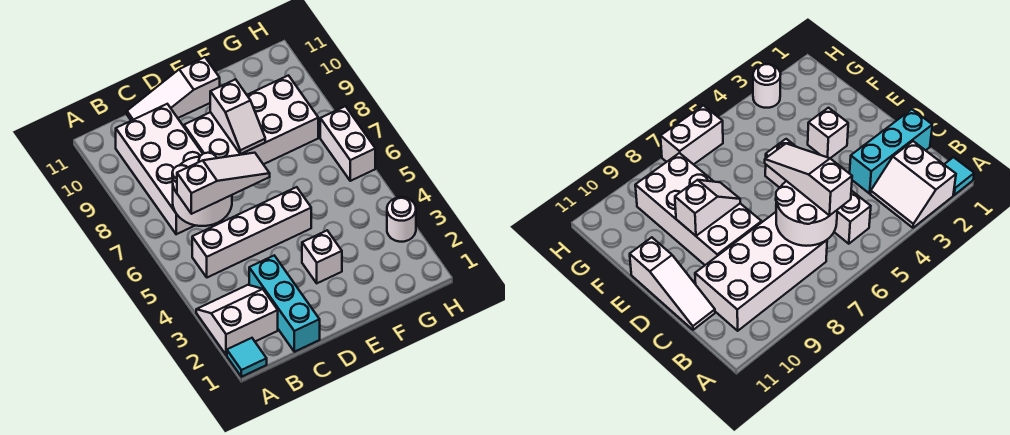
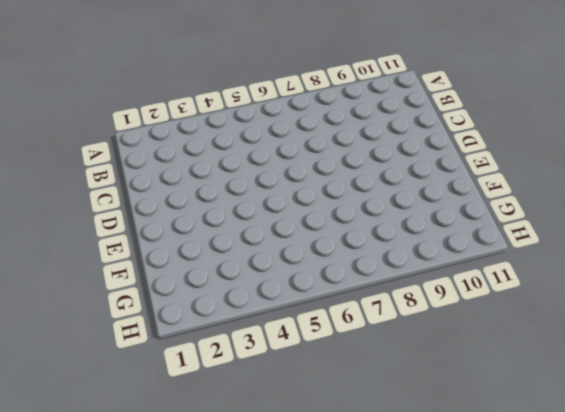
none -> cyan 1x1 tile [227,338,267,377]
none -> white 2x2 slope [196,285,278,355]
none -> white 1x4 brick [192,187,311,277]

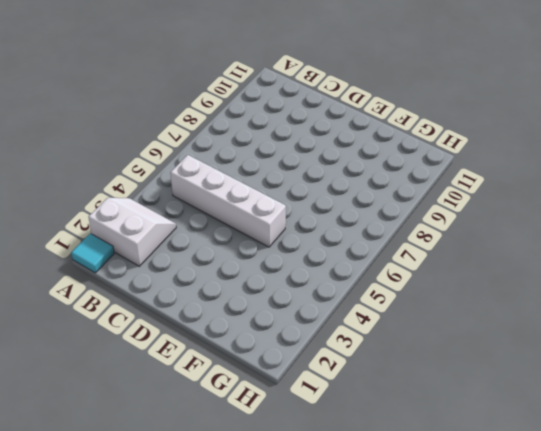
none -> white 2x4 brick [116,104,203,234]
none -> cyan 1x3 brick [249,256,320,352]
none -> white 1x3 slope [127,57,220,121]

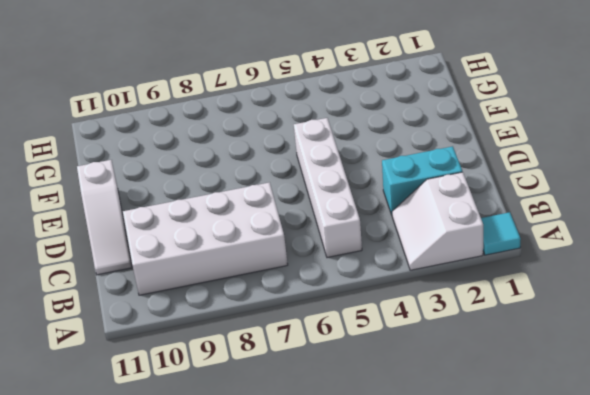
cyan 1x2 brick [382,146,462,215] -> cyan 1x3 brick [249,256,320,352]
none -> white 2x4 brick [184,75,318,164]
none -> white 1x1 brick [302,231,342,283]
none -> white 1x1 round brick [387,197,416,242]

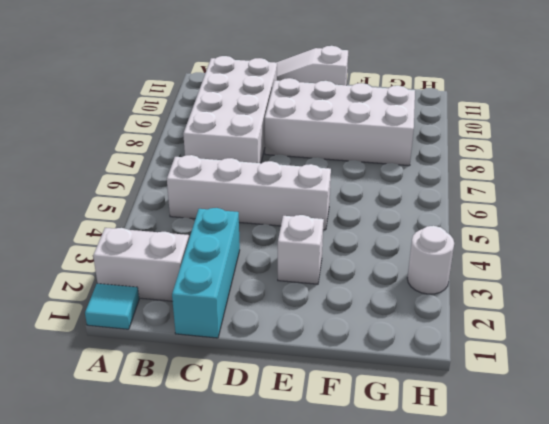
none -> white 1x2 brick [320,106,375,181]
none -> white 2x2 round brick [172,153,232,226]
none -> white 1x2 slope [210,79,265,154]

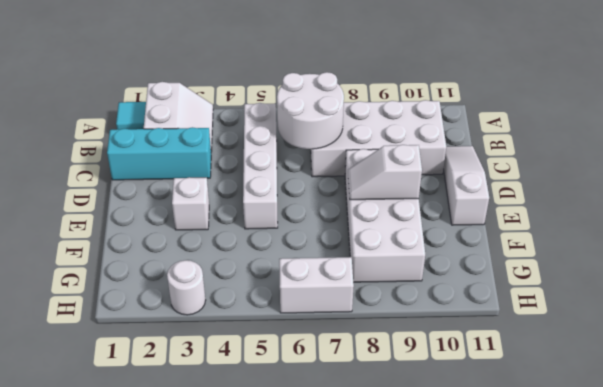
none -> white 1x3 slope [177,153,270,214]

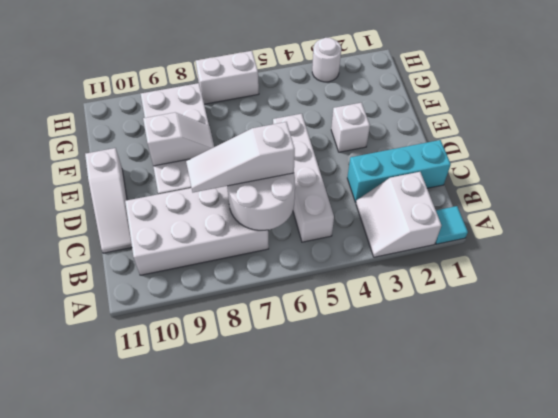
white 1x3 slope [186,122,295,192] -> white 1x3 slope turned to [177,153,270,214]

